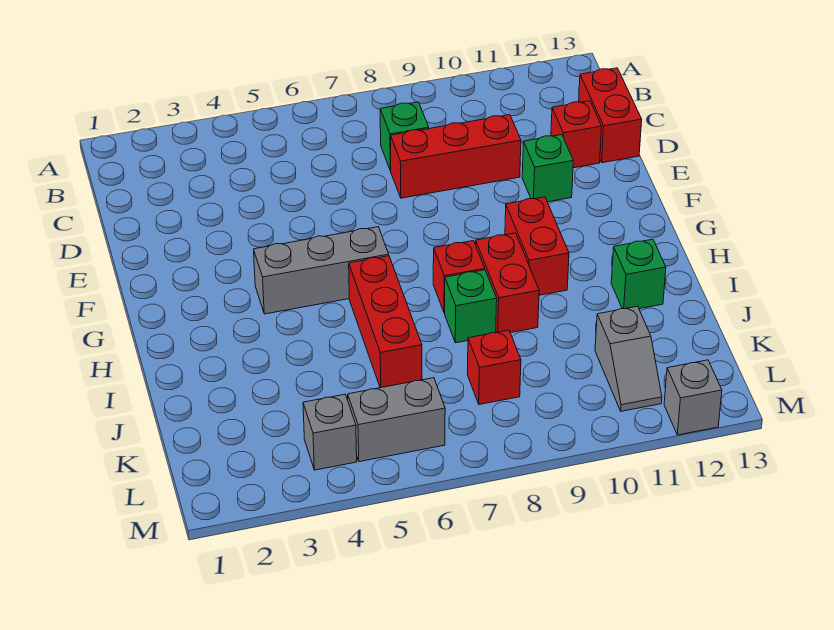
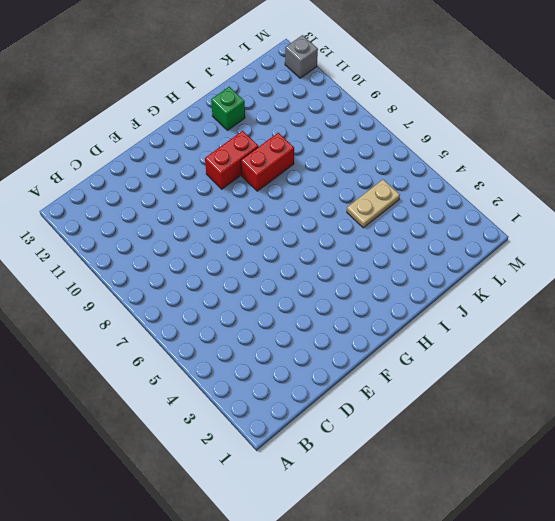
tan 1x2 plate [347,180,400,228] -> none
none -> green 1x1 brick [380,102,429,171]
none -> red 1x2 brick [579,68,642,163]
none -> red 1x3 brick [391,115,521,198]

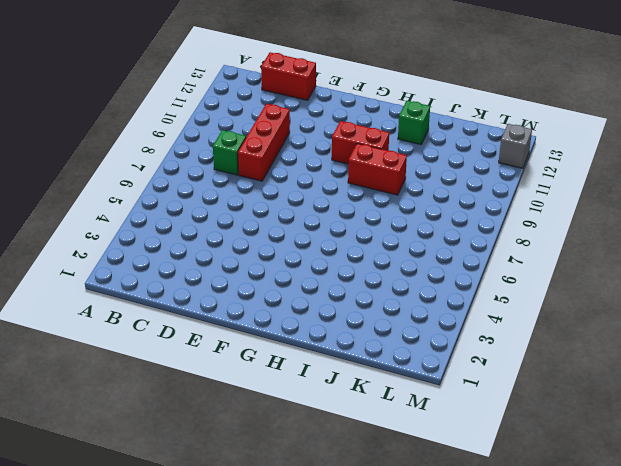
none -> red 1x1 brick [551,101,602,168]
none -> green 1x1 brick [522,135,573,202]
none -> grey 1x3 brick [253,227,389,314]

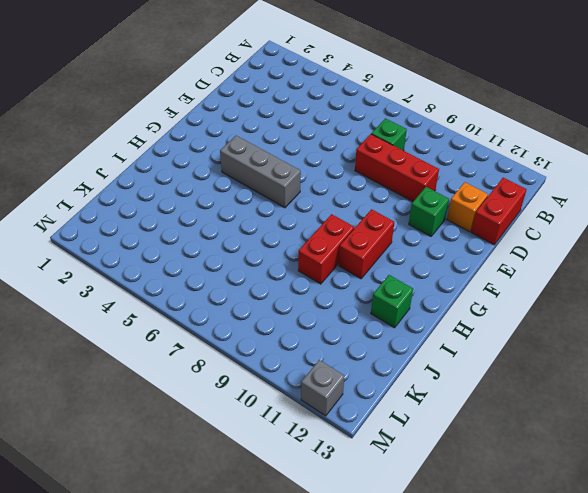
orange 1x1 brick [447,182,488,232] -> red 1x1 brick [551,101,602,168]
none -> red 1x3 brick [349,256,422,388]
none -> red 1x1 brick [433,241,485,313]
none -> green 1x1 brick [445,270,497,343]

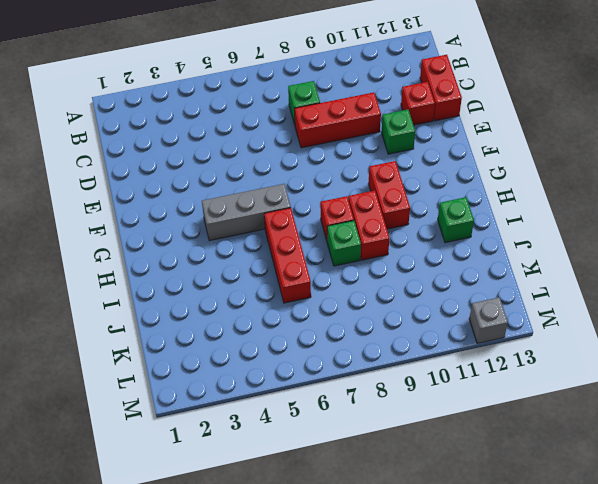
none -> red 1x1 brick [467,330,521,405]
none -> grey 1x2 slope [595,306,662,411]
none -> grey 1x1 brick [303,394,357,470]

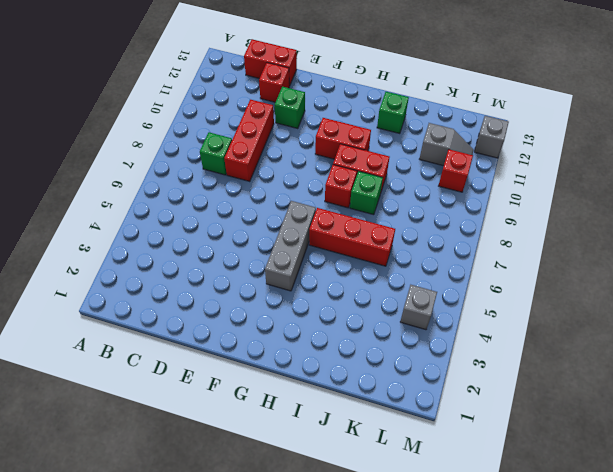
red 1x1 brick [439,149,473,192] -> red 1x1 brick moved to [467,330,521,405]
none -> grey 1x2 brick [348,378,445,462]

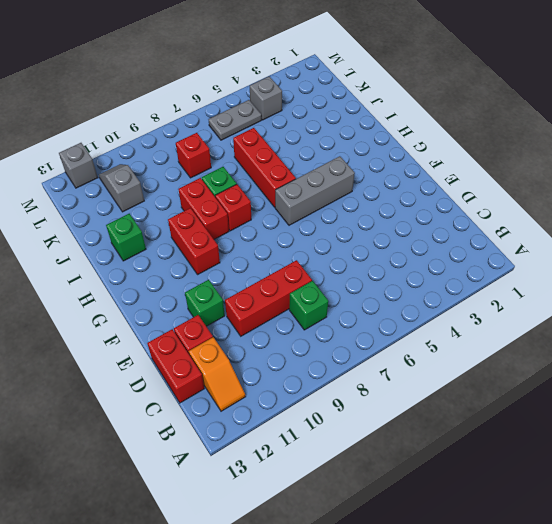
orange 1x2 slope [189,337,245,411] -> none
grey 1x2 plate [209,100,262,140] -> grey 1x2 brick [348,378,445,462]

